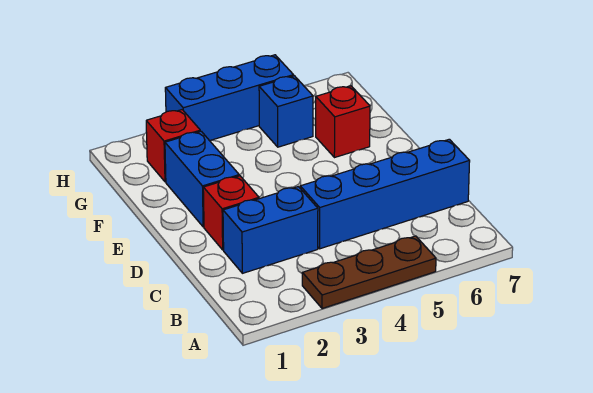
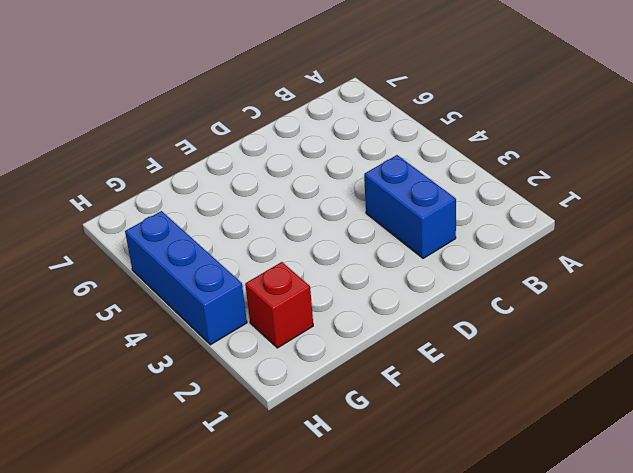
none -> brown 1x3 plate [302,236,436,309]
none -> blue 1x4 brick [300,139,470,249]

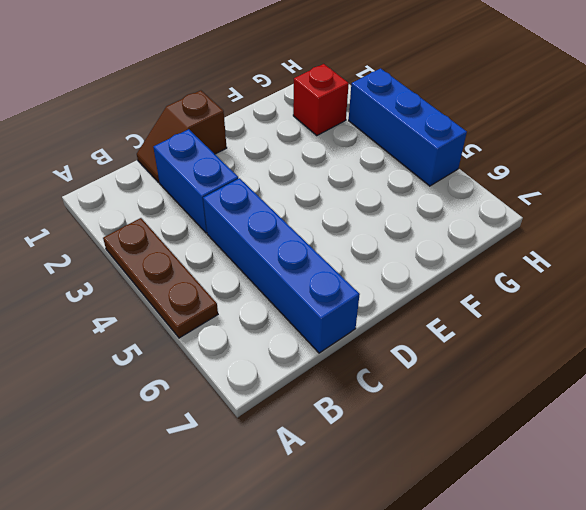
brown 1x2 slope [137,90,227,182] -> none
none -> red 1x1 brick [203,176,259,250]
none -> blue 1x2 brick [165,131,239,227]

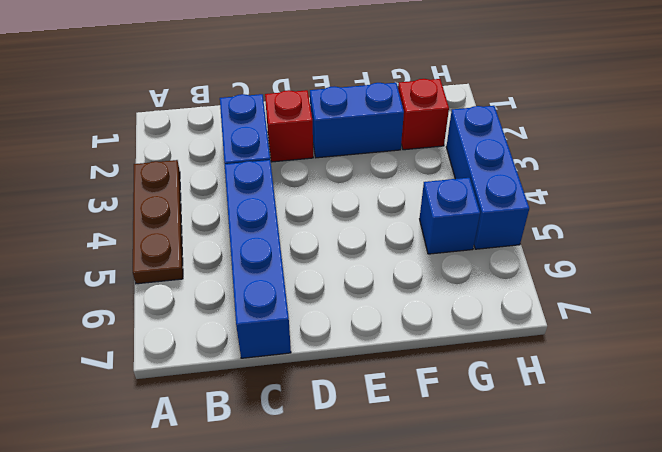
none -> red 1x1 brick [316,86,370,158]

